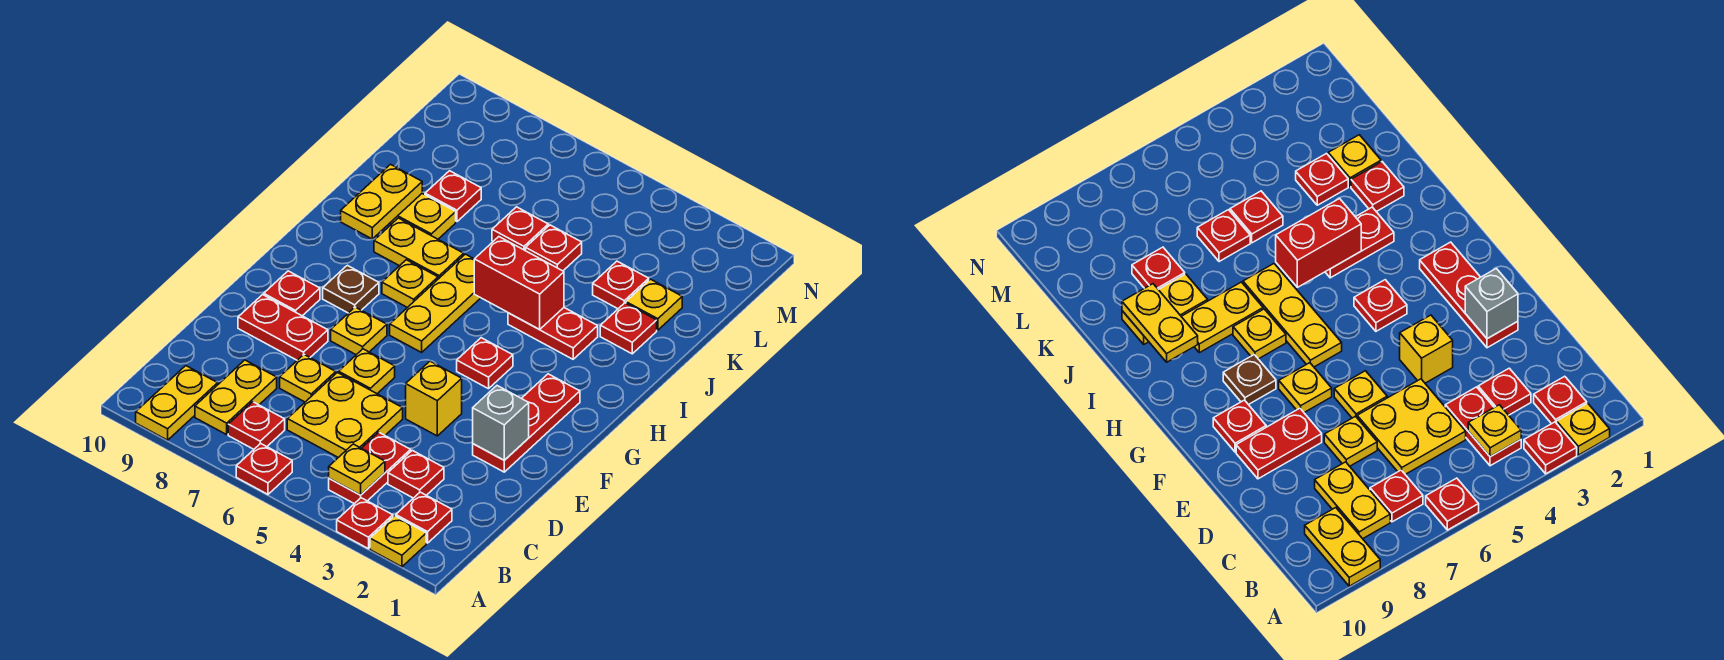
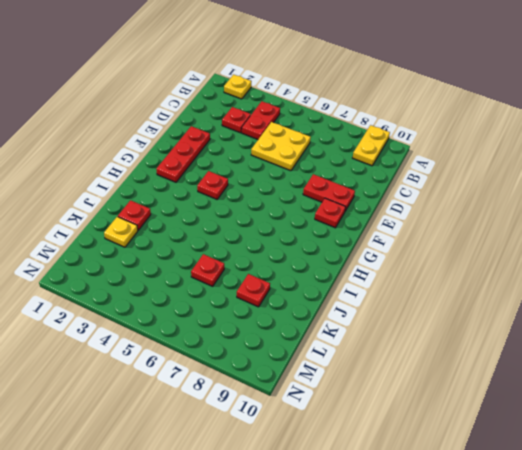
none -> red 1x1 plate [337,498,393,549]
none -> red 1x1 plate [236,443,292,494]
none -> red 1x1 plate [396,492,452,543]
none -> red 1x1 plate [228,402,285,449]

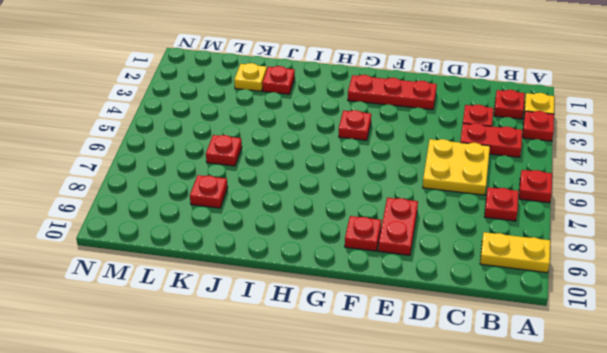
none -> yellow 1x2 plate [195,360,277,435]
none -> yellow 1x1 plate [280,355,336,402]
none -> yellow 1x1 brick [406,361,462,436]
none -> yellow 1x1 plate [339,349,395,394]

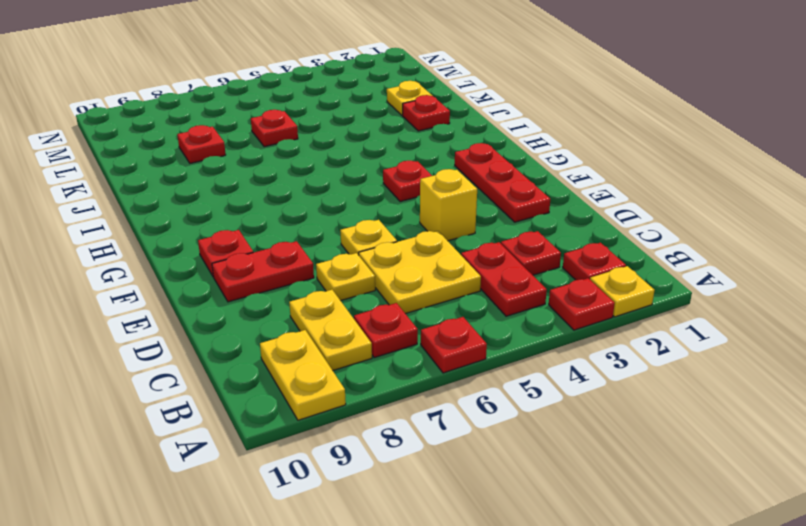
none -> yellow 1x1 plate [331,307,387,355]
none -> yellow 1x3 plate [390,254,480,352]
none -> brown 1x1 plate [323,265,379,313]
none -> yellow 1x1 plate [382,260,438,308]

